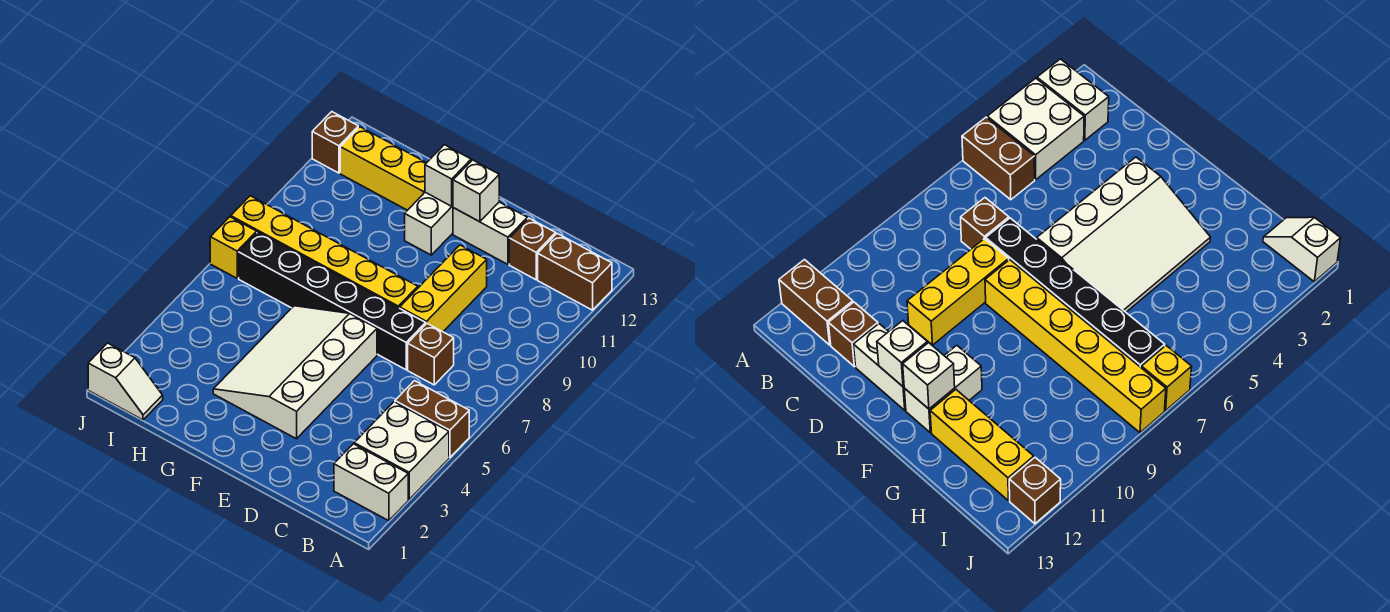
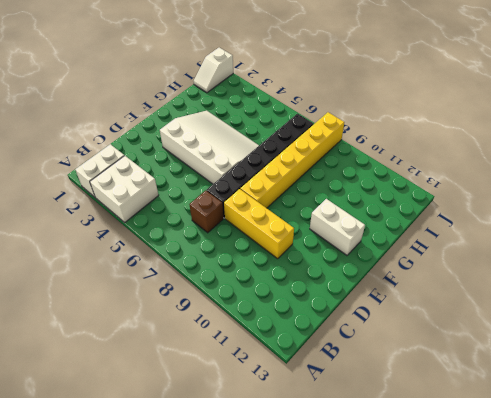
none -> brown 1x2 brick [395,381,469,457]
none -> brown 1x2 brick [538,233,612,310]
none -> brown 1x1 brick [509,218,556,280]

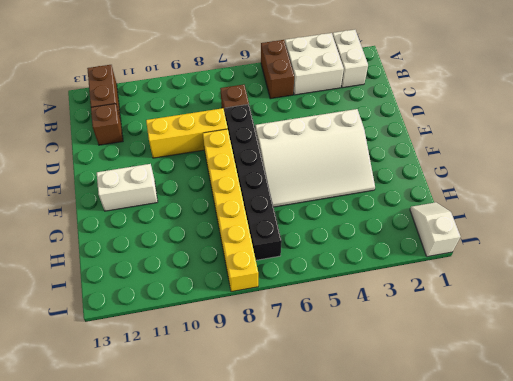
none -> white 1x2 brick [453,202,527,264]
none -> yellow 1x3 brick [340,127,426,210]
none -> yellow 1x1 brick [210,217,257,278]

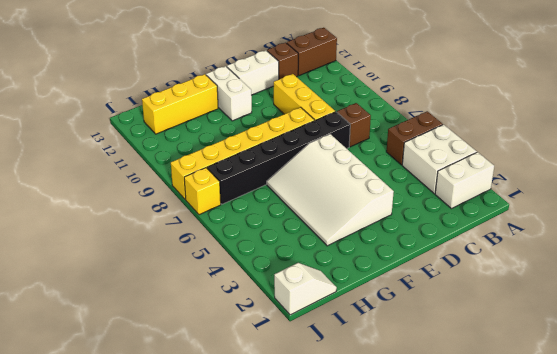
none -> brown 1x1 brick [312,112,358,173]
none -> white 1x1 brick [453,160,499,222]
none -> white 1x1 brick [425,145,471,206]

